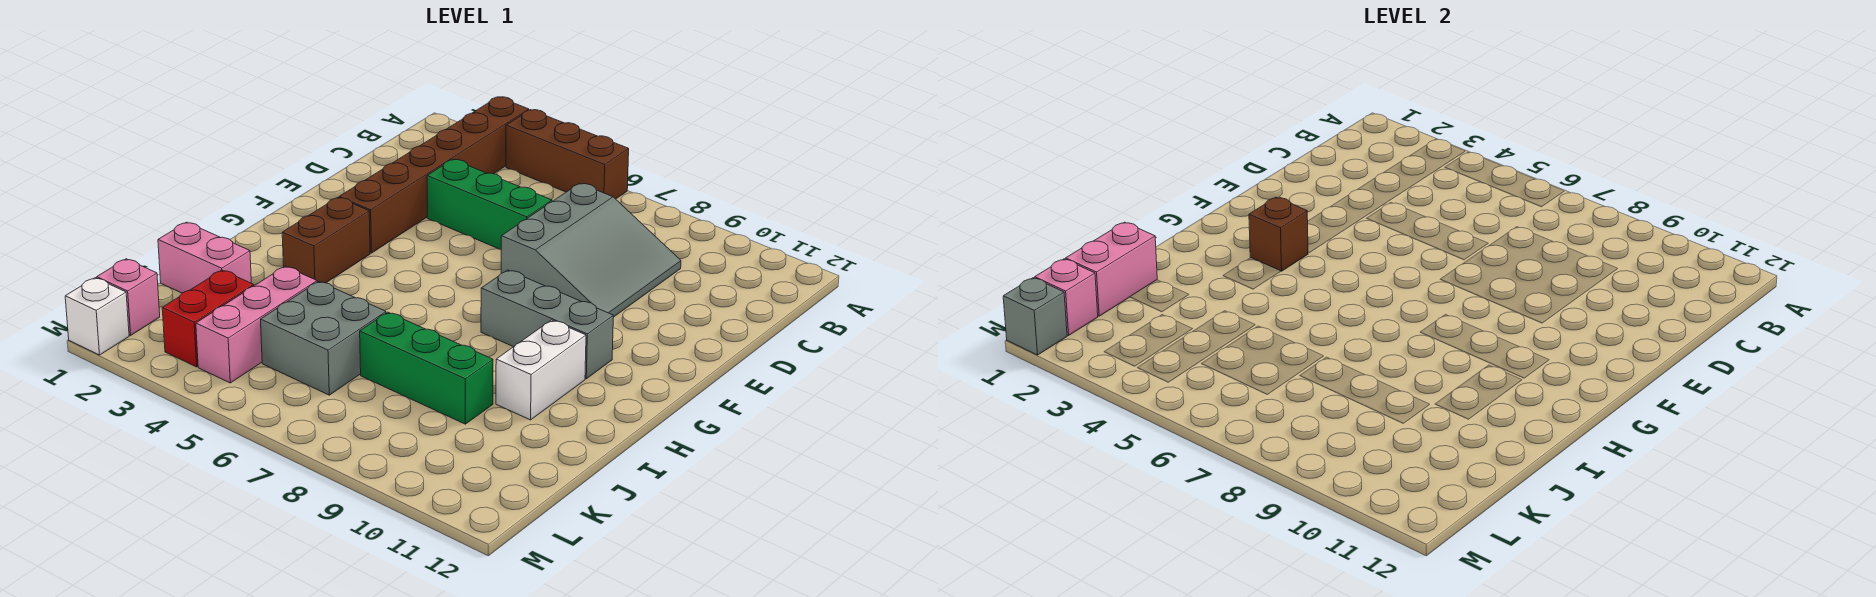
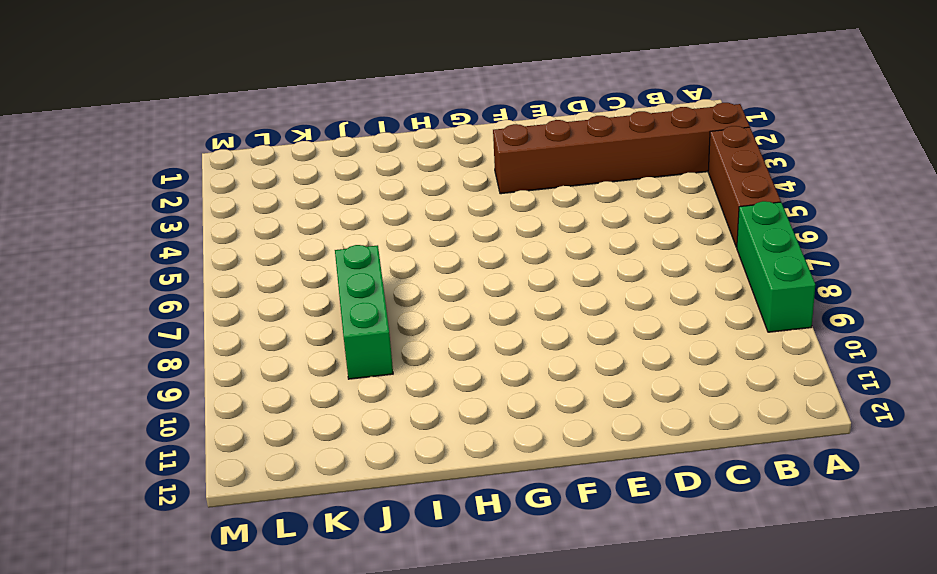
green 1x3 brick [737,201,815,332] -> green 1x3 brick moved to [427,159,552,250]
none -> grey 3x3 slope [501,183,681,317]
none -> brown 1x2 brick [282,197,370,283]
none -> grey 1x3 brick [481,270,613,379]

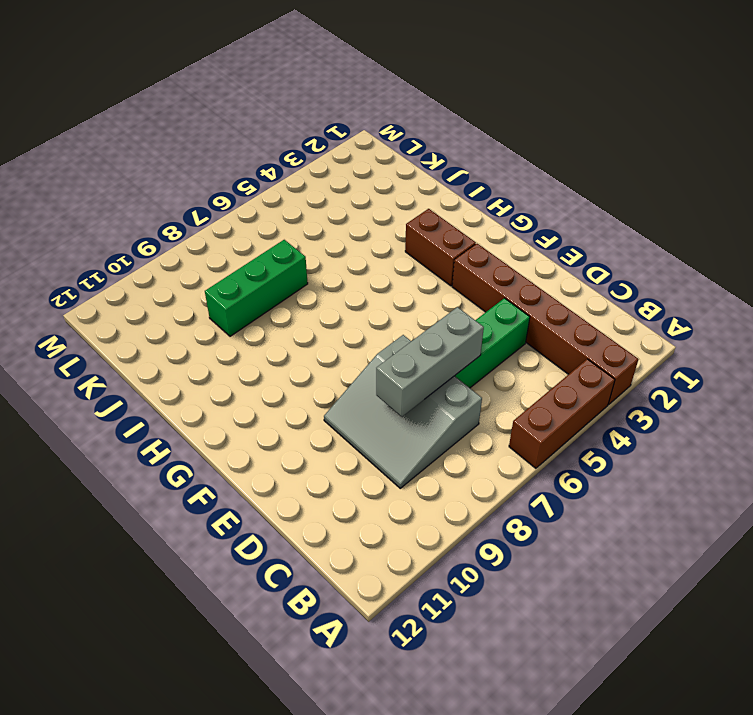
grey 1x3 brick [376,307,484,417] -> grey 1x3 brick moved to [481,270,613,379]
none -> white 1x2 brick [496,320,586,420]
none -> pink 1x2 brick [158,222,251,293]
none -> pink 1x3 brick [196,266,317,383]

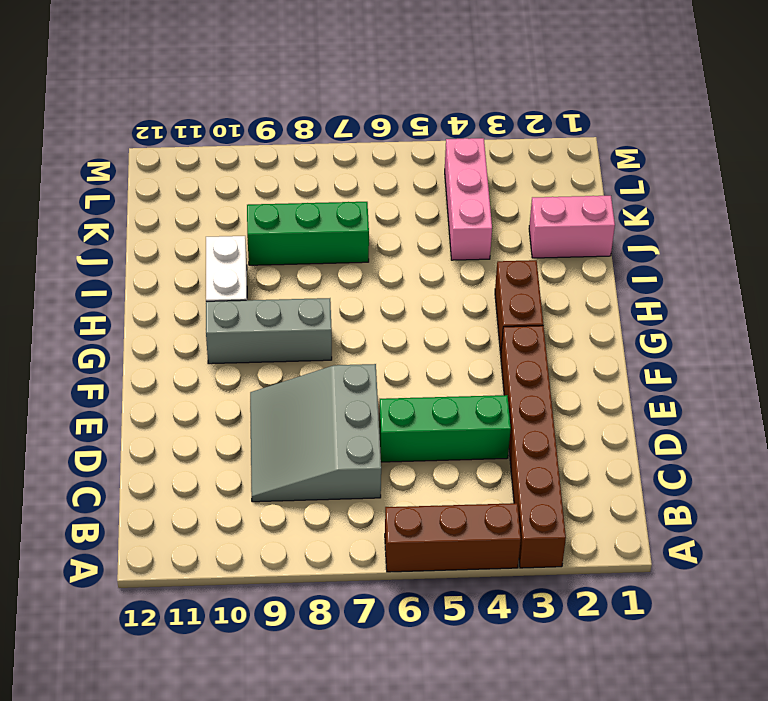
none -> grey 2x2 brick [261,281,386,395]
none -> red 1x2 brick [162,270,254,367]
none -> pink 1x1 brick [97,259,160,335]

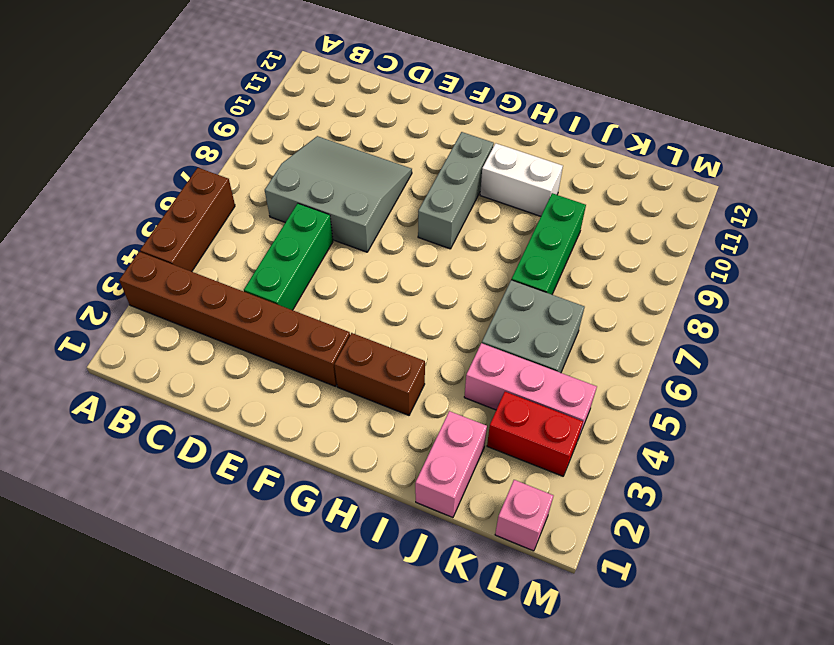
none -> white 1x1 brick [65,278,129,355]
none -> brown 1x1 brick [1249,197,1308,271]
none -> pink 1x2 brick [1066,222,1157,316]

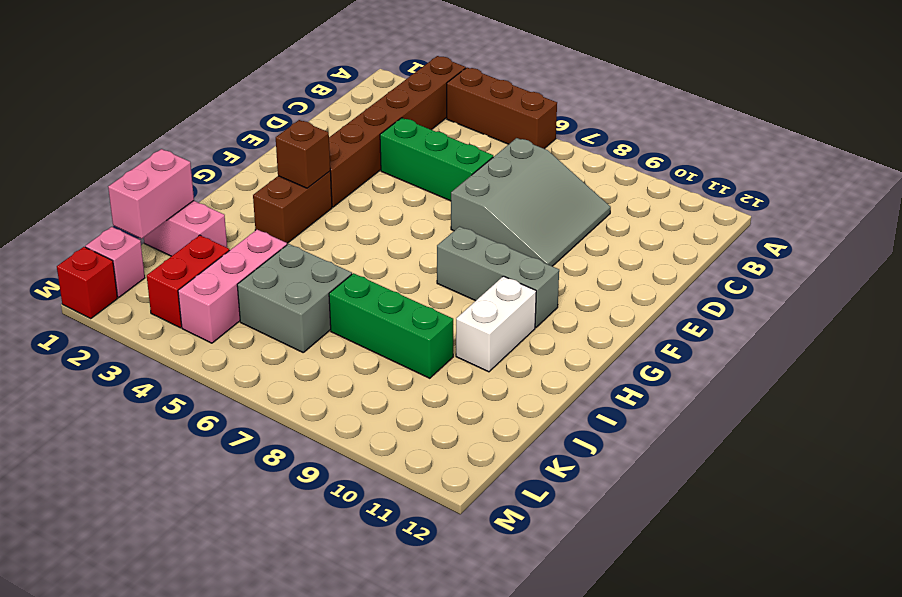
red 1x1 brick [57,247,118,319] -> white 1x1 brick [65,278,129,355]
none -> pink 1x1 brick [1035,259,1098,335]
none -> grey 1x1 brick [1003,278,1067,355]

